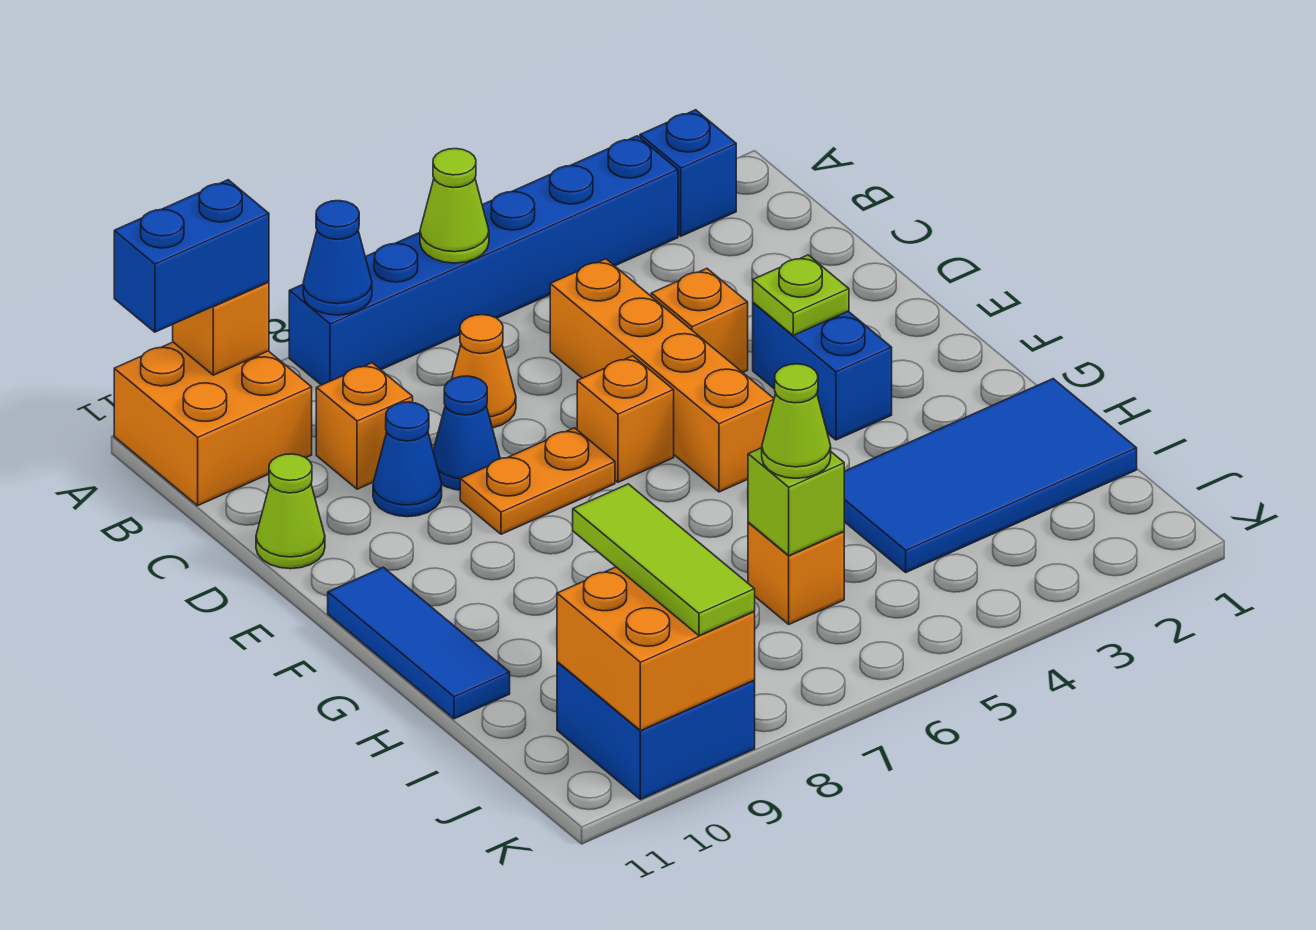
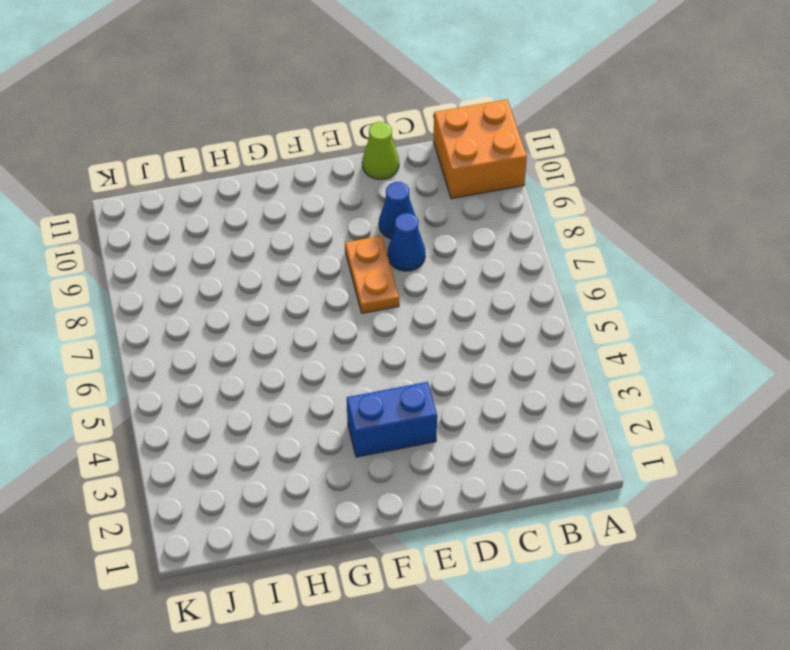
none -> blue 1x1 brick [640,110,736,236]
none -> blue 1x6 brick [289,136,678,385]
none -> orange 1x4 brick [550,259,774,492]

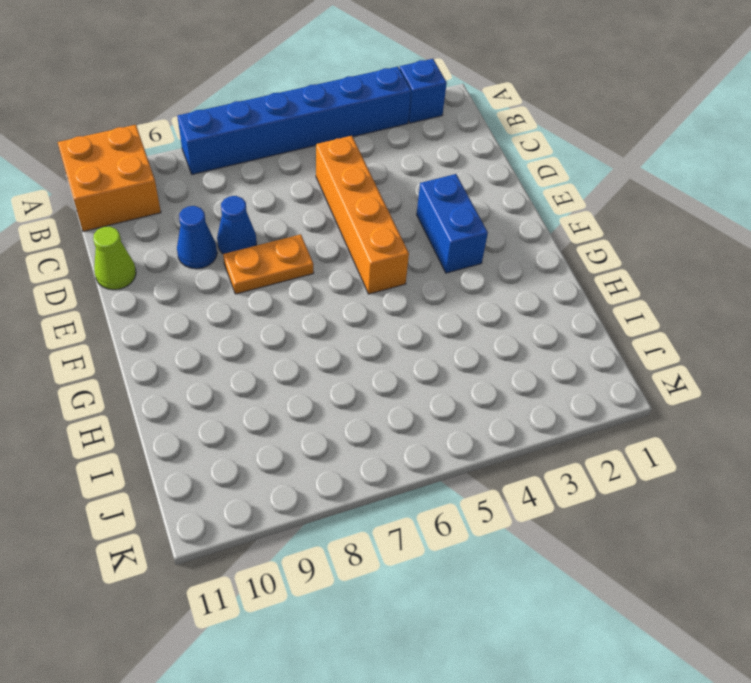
none -> orange 1x1 cone [452,315,516,428]
none -> orange 1x1 brick [316,363,413,489]
none -> orange 1x1 brick [651,269,748,372]

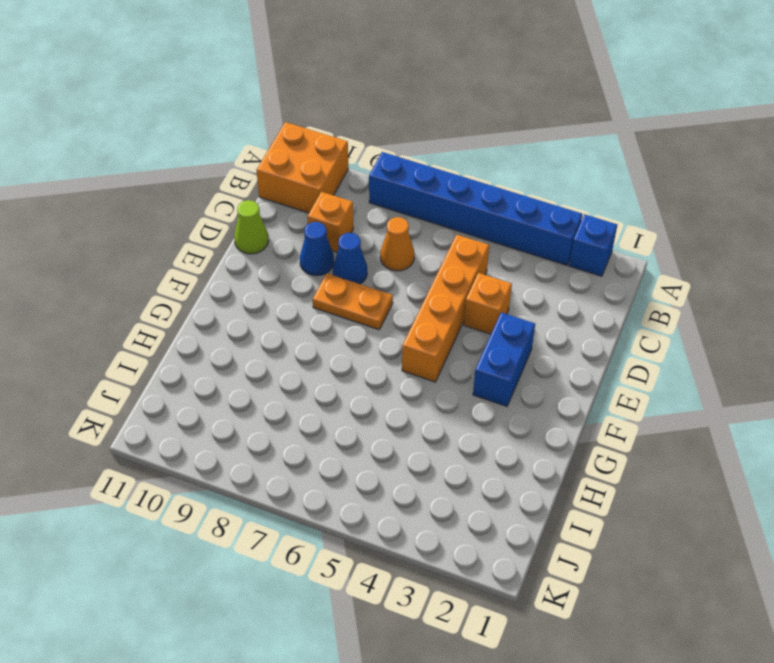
none -> orange 1x1 brick [577,356,674,482]
none -> blue 1x3 tile [328,567,510,719]
none -> blue 2x4 tile [844,379,1137,572]

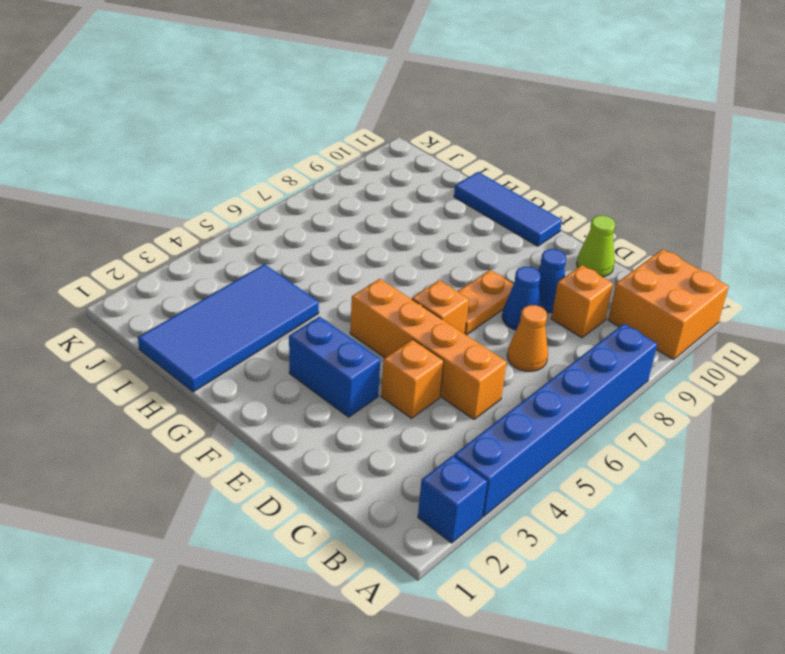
none -> orange 1x1 brick [748,522,844,624]
none -> blue 2x2 brick [557,662,755,800]
none -> lime 1x1 cone [420,149,489,263]

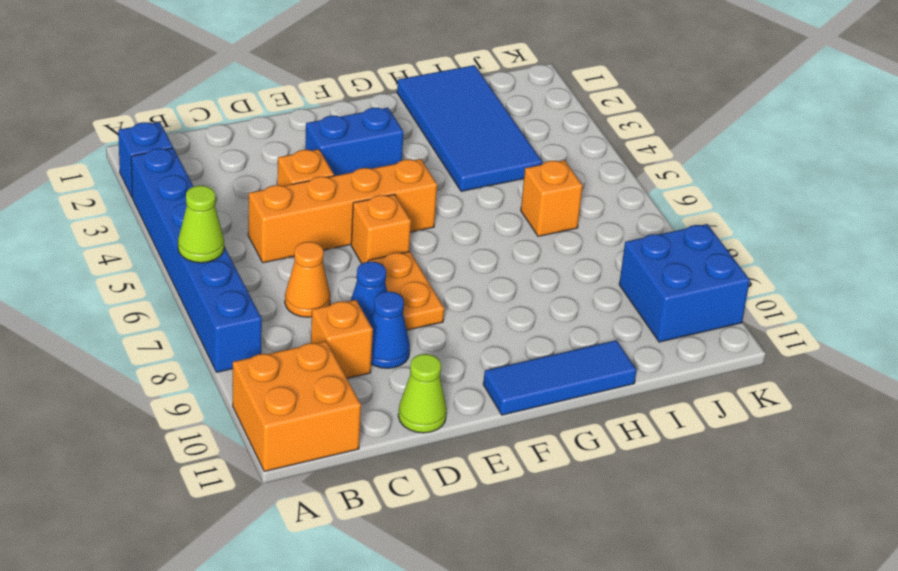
none -> blue 1x1 cone [303,201,372,315]
none -> orange 1x1 brick [173,282,269,375]
none -> lime 1x1 plate [753,255,849,335]

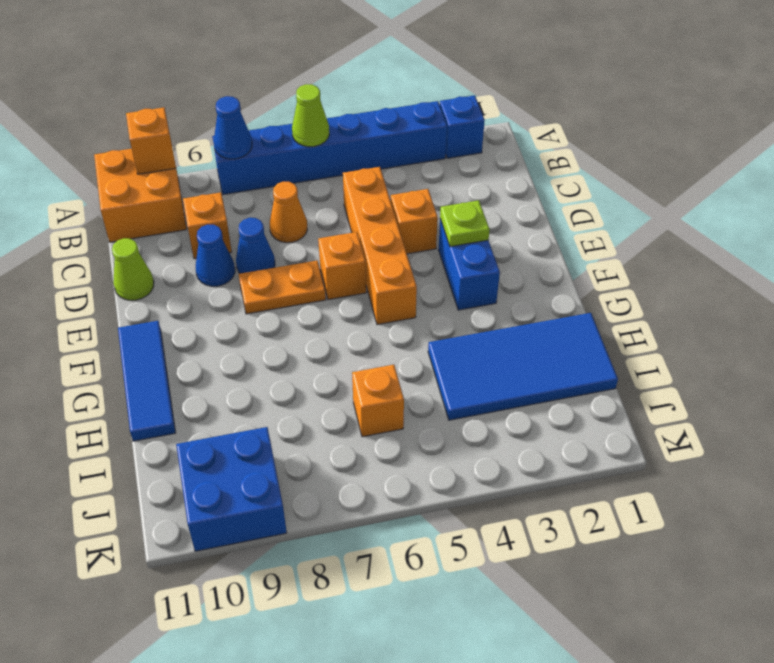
none -> lime 1x1 brick [748,448,844,555]
none -> orange 2x2 brick [557,567,755,731]
none -> blue 1x2 brick [114,180,269,332]

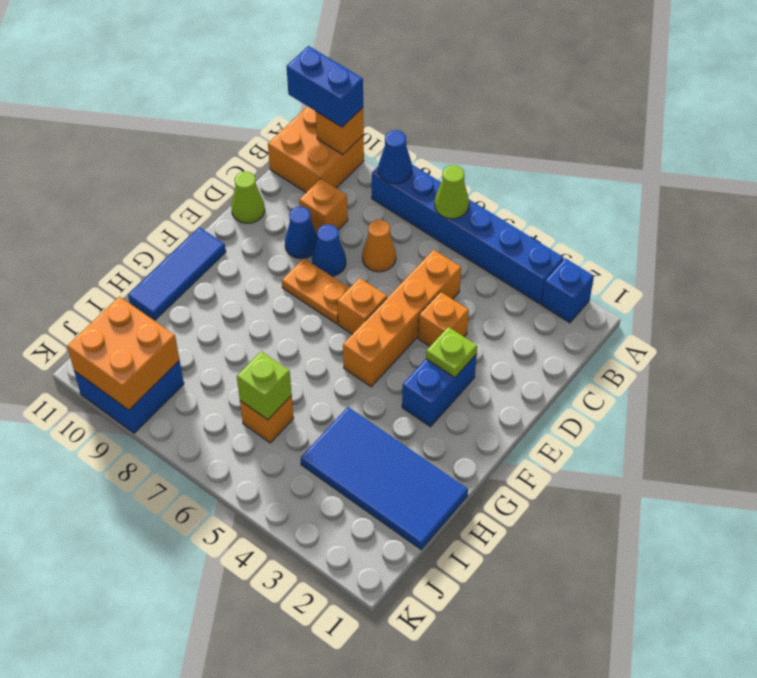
none -> lime 1x1 cone [762,364,831,478]
none -> lime 1x3 tile [573,484,755,636]

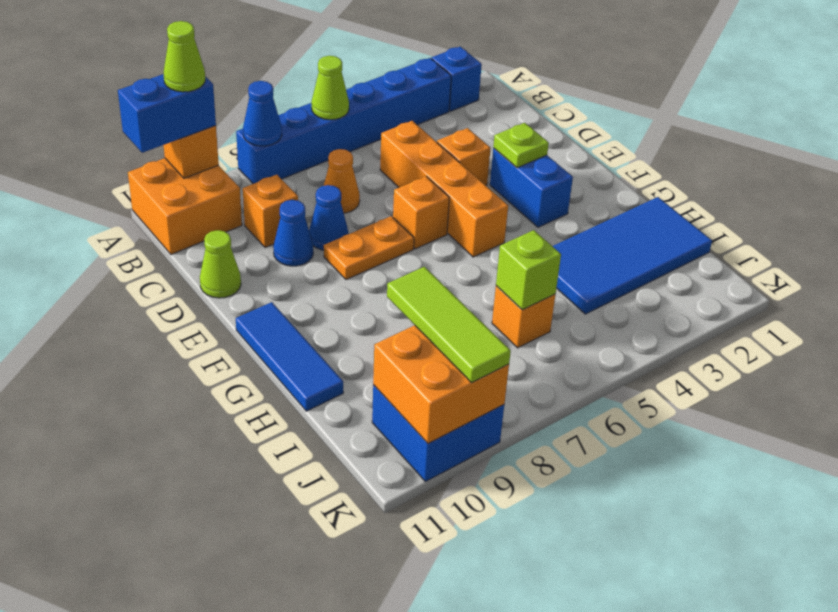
lime 1x1 cone [164,21,205,92] -> lime 1x1 cone moved to [762,364,831,478]

